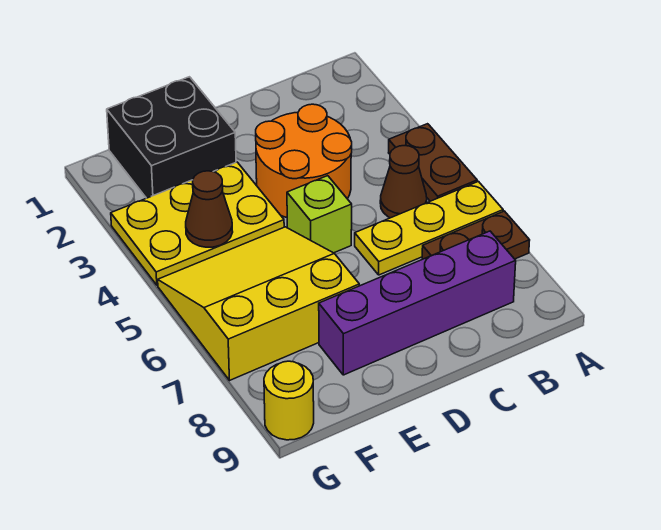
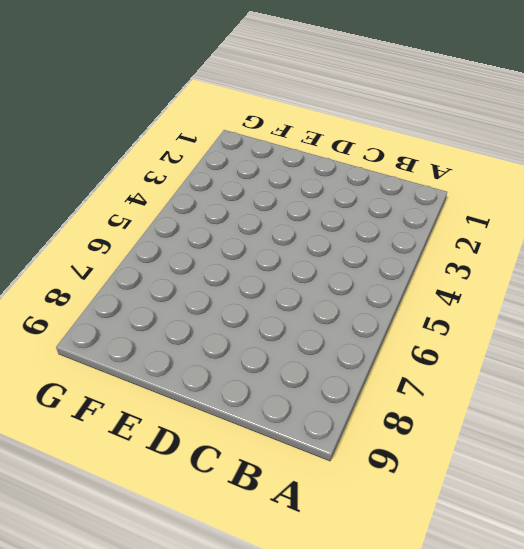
none -> brown 1x2 plate [389,124,477,201]
none -> yellow 1x3 plate [355,181,503,275]
none -> brown 1x2 plate [422,211,530,259]

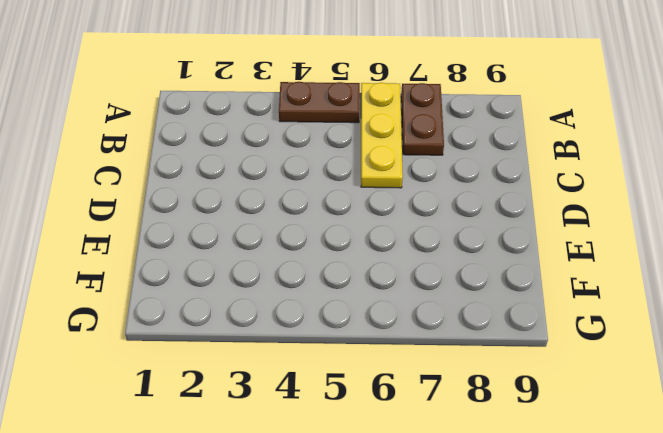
none -> brown 1x1 cone [380,146,427,218]
none -> purple 1x4 brick [319,231,516,375]
none -> orange 2x2 round brick [256,104,352,217]

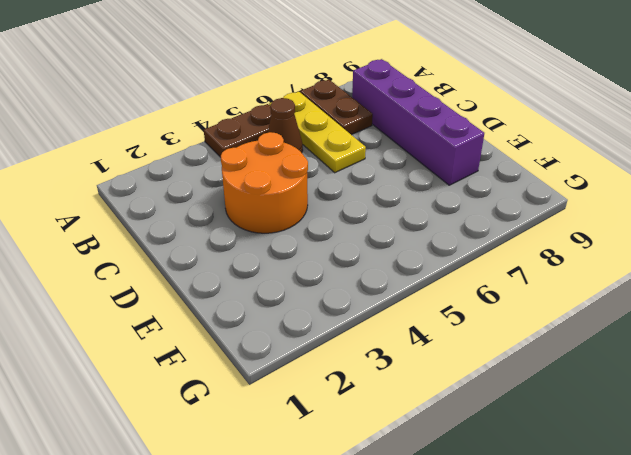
none -> lime 1x1 brick [287,176,352,253]
none -> black 2x2 brick [107,77,236,198]
none -> yellow 2x3 plate [111,162,284,285]

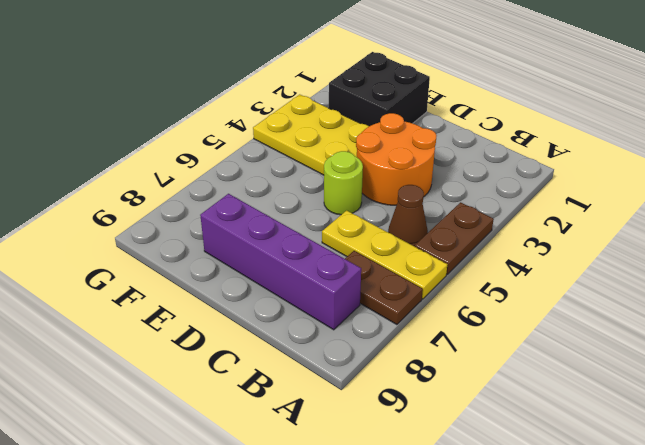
lime 1x1 round brick [324,151,363,215] -> lime 1x1 brick [287,176,352,253]
none -> yellow 3x3 slope [158,227,359,381]
none -> yellow 1x1 round brick [264,361,314,440]
none -> brown 1x1 cone [186,171,233,247]

